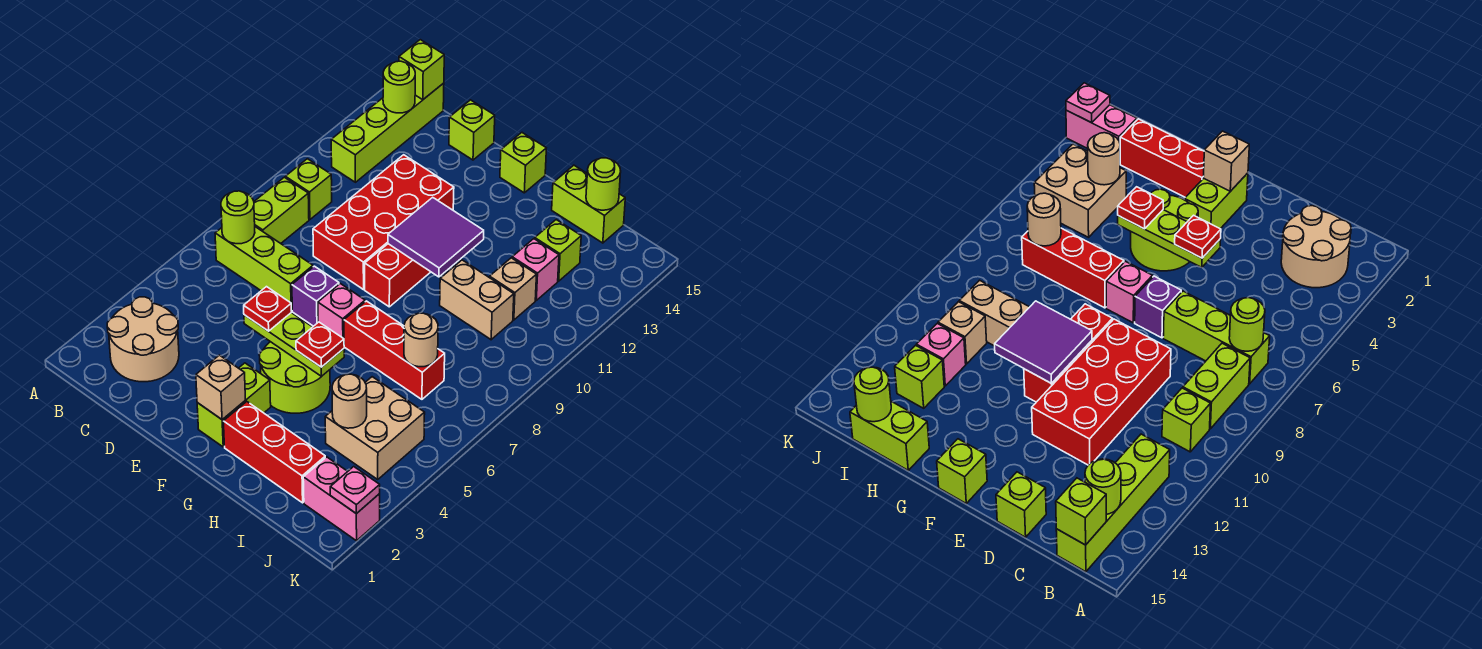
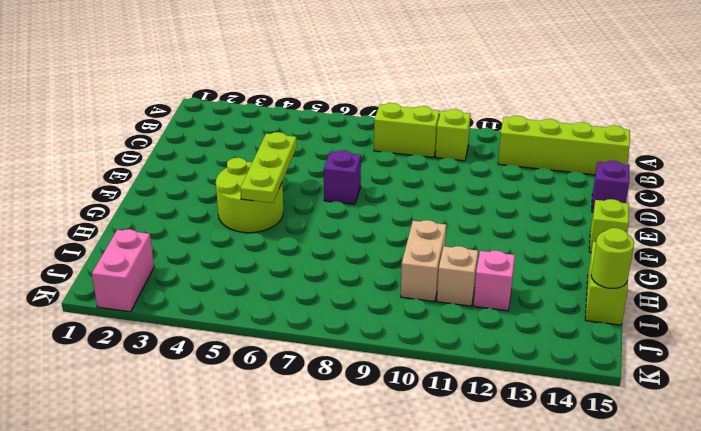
purple 1x1 brick [592,161,629,212] -> lime 1x1 brick [449,100,495,160]
none -> tan 2x2 round brick [107,297,179,382]
none -> lime 1x3 brick [215,227,313,311]
none -> red 2x4 brick [313,155,454,290]
none -> lime 1x2 brick [197,363,271,447]

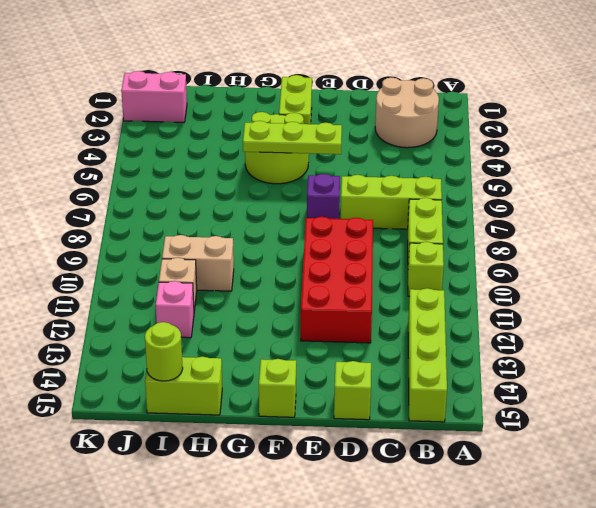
none -> pink 1x1 brick [318,284,365,339]
none -> red 1x3 brick [365,244,430,307]
none -> red 1x3 brick [223,402,325,503]
none -> red 1x3 brick [344,301,445,399]

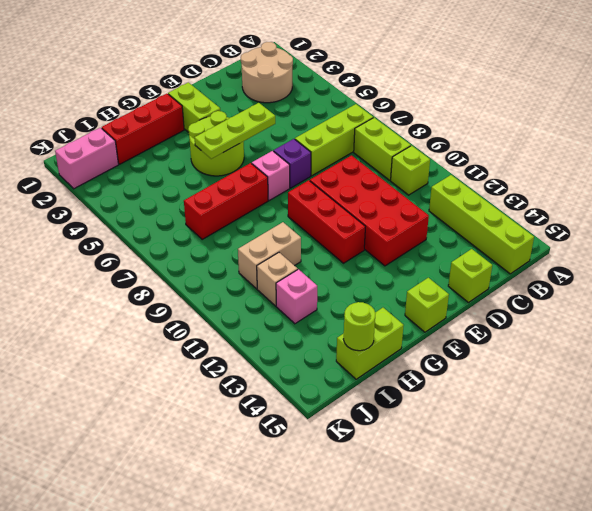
none -> tan 2x2 brick [325,377,425,479]
none -> lime 1x1 brick [535,220,581,281]
none -> lime 1x1 round brick [221,191,255,244]
none -> lime 1x1 round brick [383,61,415,113]

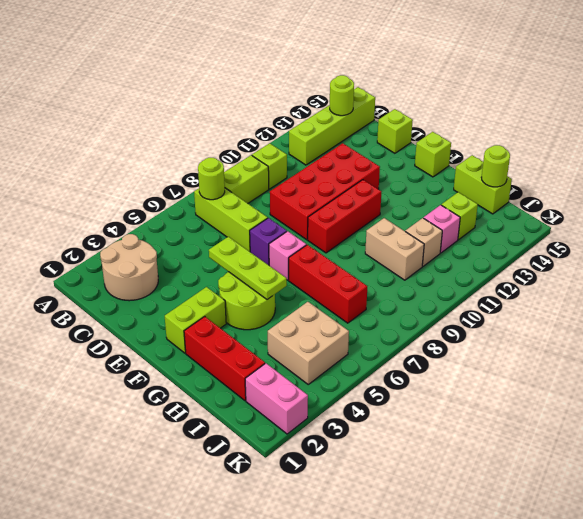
none -> lime 1x1 brick [399,40,444,100]
none -> tan 1x1 brick [196,355,245,420]
none -> purple 2x2 tile [388,197,484,277]
none -> tan 1x1 round brick [332,374,367,428]

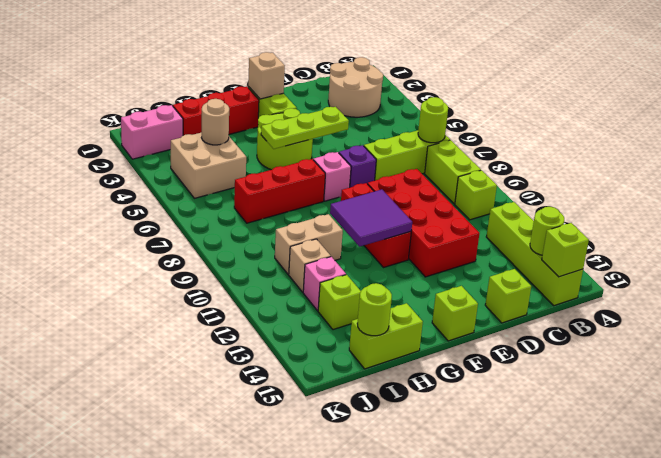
none -> tan 1x1 round brick [404,313,438,367]
none -> pink 1x1 plate [330,467,380,514]
none -> red 1x1 plate [244,287,292,331]
none -> red 1x1 plate [296,322,344,367]

